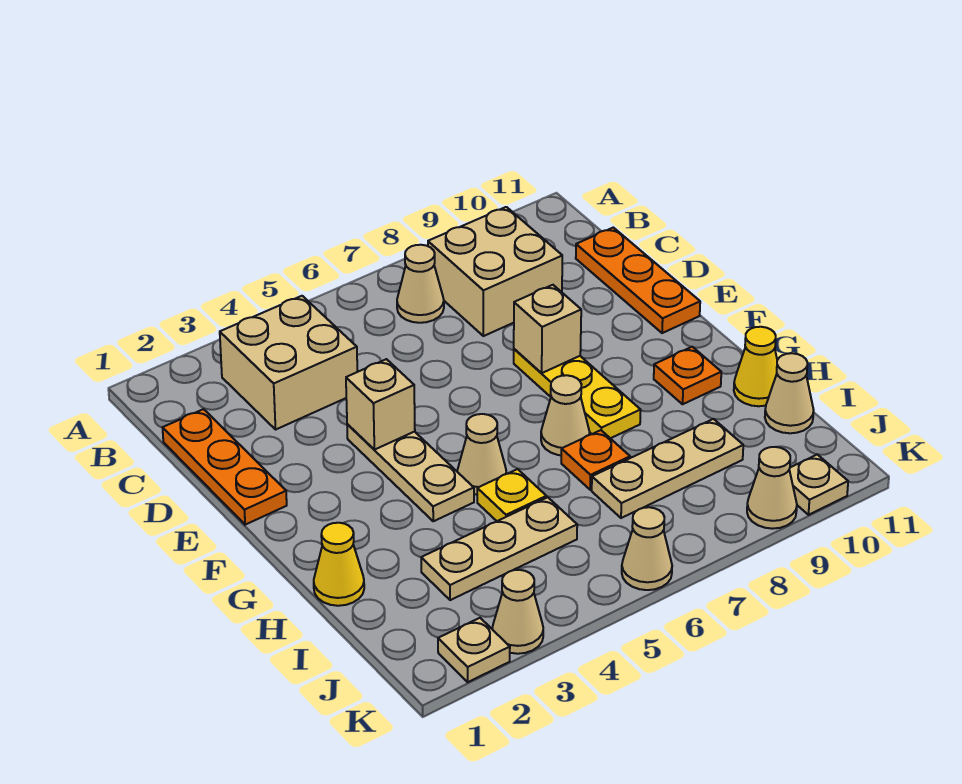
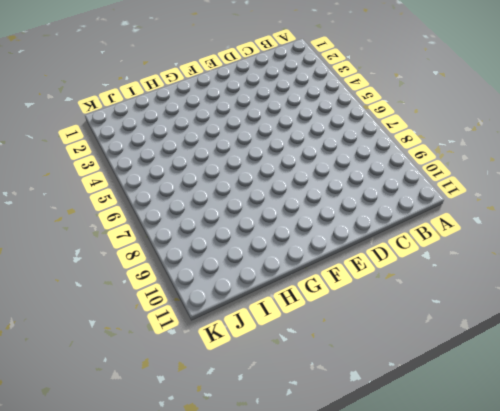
none -> tan 2x2 brick [220,296,357,429]
none -> tan 1x1 cone [397,245,444,323]
none -> tan 2x2 brick [428,207,562,336]

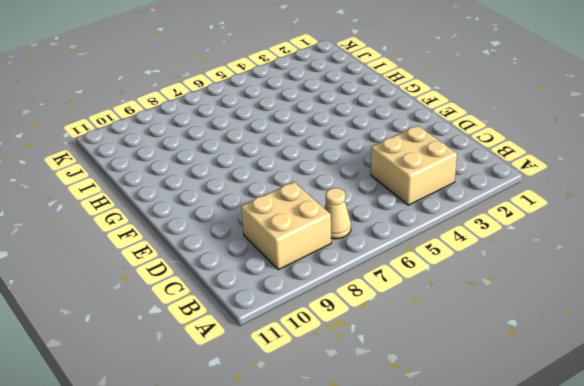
none -> orange 1x3 plate [163,409,287,525]
none -> orange 1x3 plate [576,228,700,333]
none -> tan 1x3 plate [347,424,474,521]

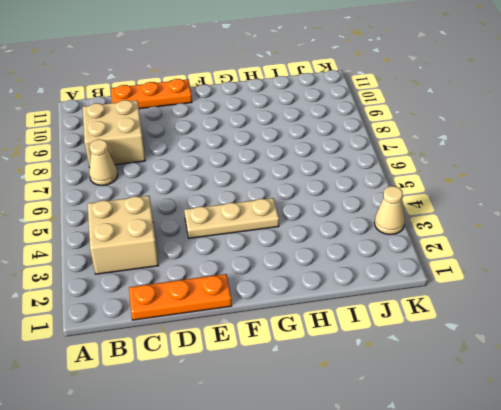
none -> yellow 1x3 plate [514,349,641,438]
none -> tan 1x1 cone [457,414,506,495]
none -> tan 1x1 cone [541,375,590,455]

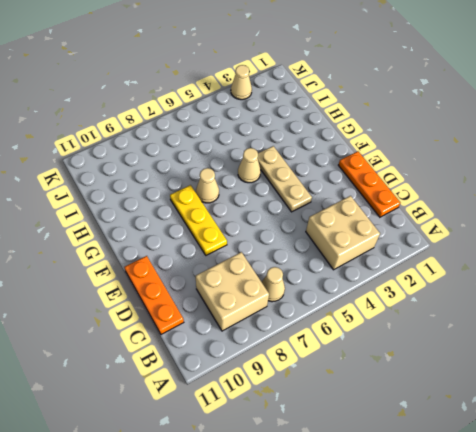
none -> orange 1x1 plate [654,347,721,404]
none -> yellow 1x1 cone [314,523,364,606]
none -> yellow 1x1 plate [477,469,546,521]

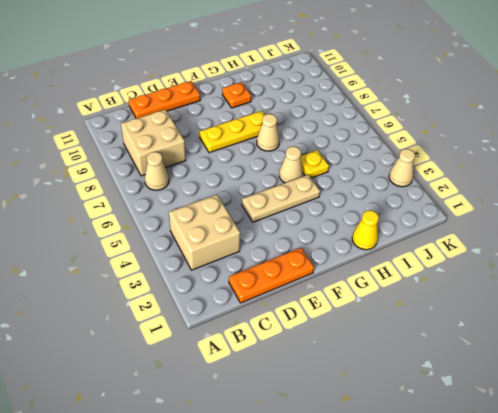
none -> orange 1x1 plate [561,430,630,490]
none -> yellow 1x1 cone [734,327,777,406]
none -> tan 1x3 plate [421,497,577,600]

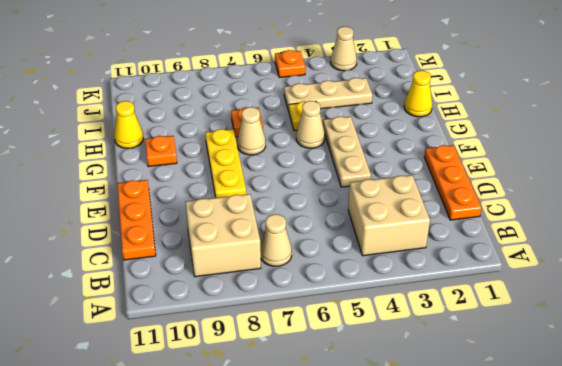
orange 1x1 plate [275,50,305,77] -> none
none -> tan 1x3 plate [592,419,743,518]
none -> tan 1x1 cone [765,353,814,433]
none -> tan 1x1 plate [438,618,510,682]

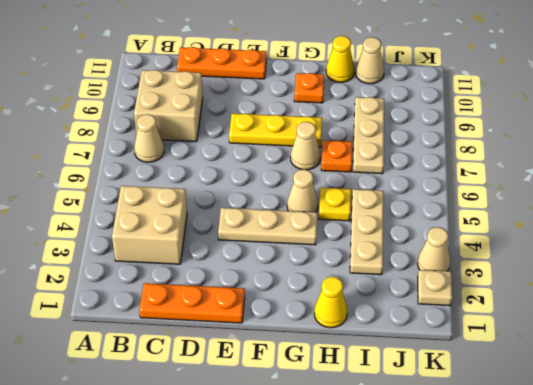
none -> tan 1x1 cone [622,507,672,590]
none -> tan 1x1 cone [747,447,797,529]
none -> tan 1x1 plate [789,454,848,515]

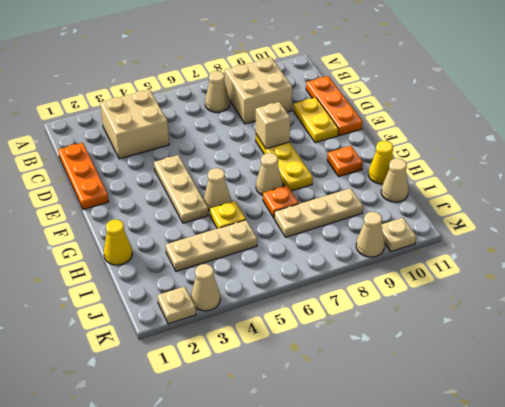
yellow 1x2 plate [293,98,339,143] -> none
none -> tan 1x1 cone [622,507,672,590]
none -> tan 1x1 brick [346,359,415,450]

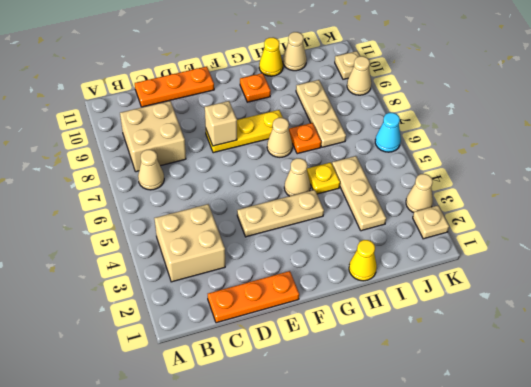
cyan 1x1 cone [375,113,401,152] -> tan 1x1 cone [622,507,672,590]
none -> tan 1x1 brick [346,359,415,450]

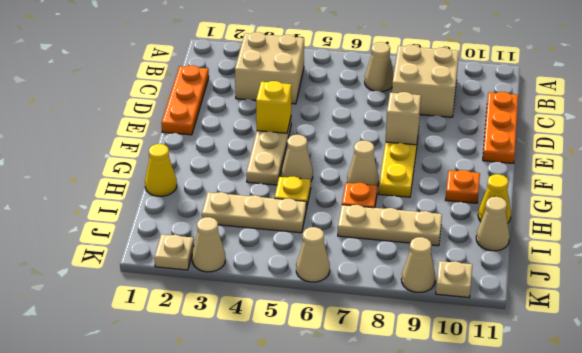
yellow 1x1 brick [256,81,291,133] -> tan 1x1 brick [346,359,415,450]

